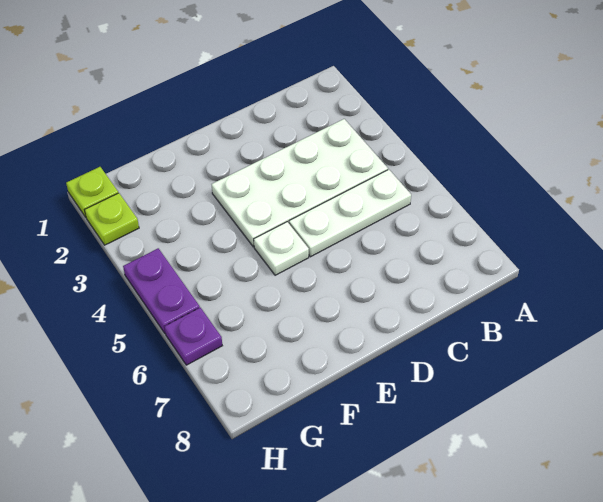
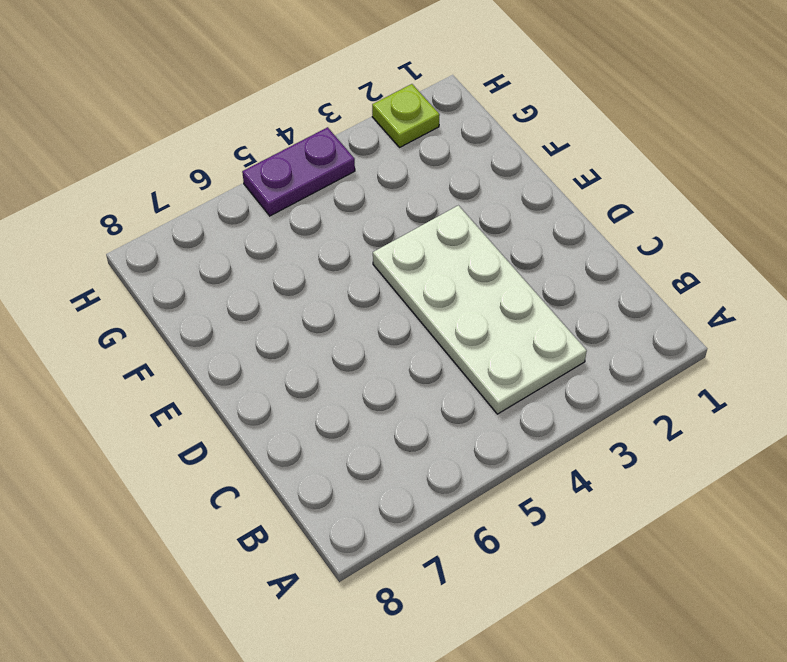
none -> white 1x3 plate [289,170,411,257]
none -> white 1x1 plate [254,222,309,275]

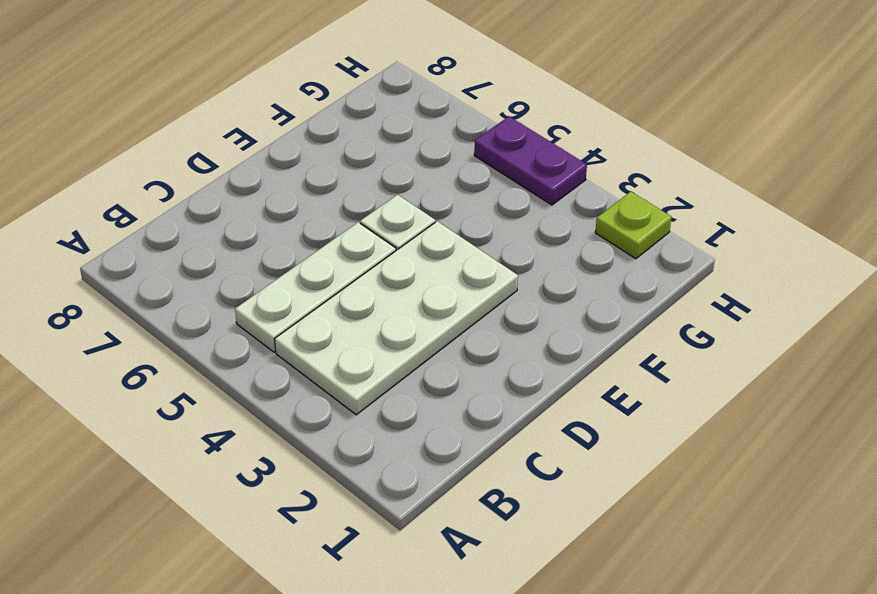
none -> lime 1x1 plate [66,167,118,217]
none -> purple 1x1 plate [164,308,222,365]

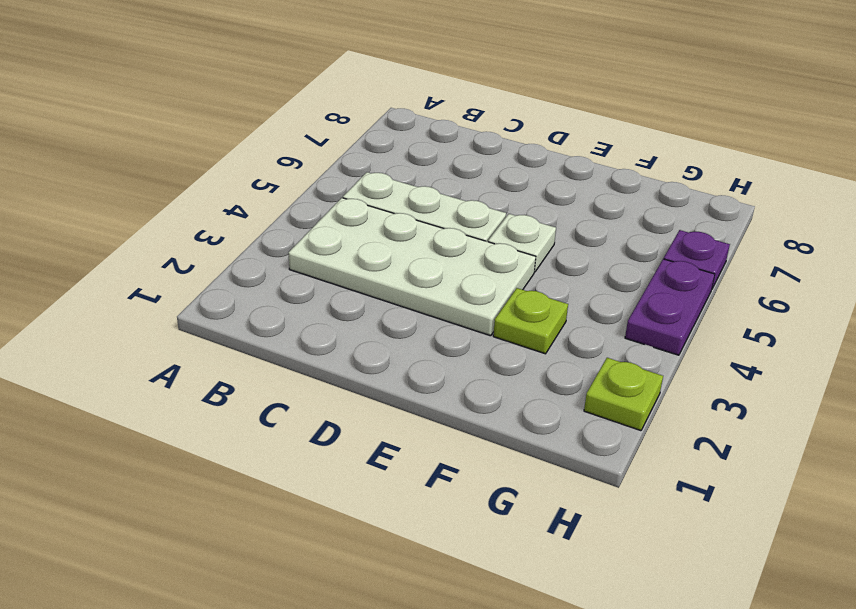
lime 1x1 plate [493,288,568,354] -> lime 1x1 plate moved to [66,167,118,217]

